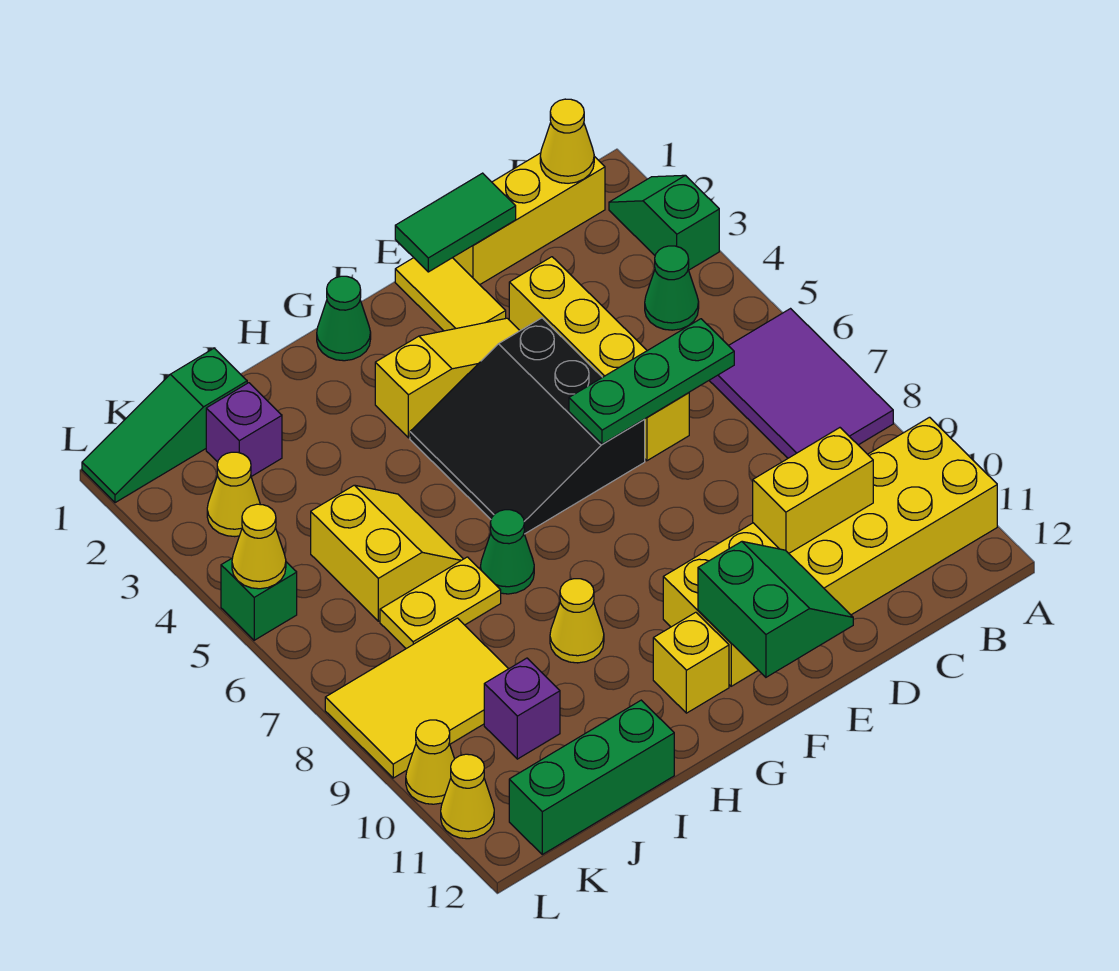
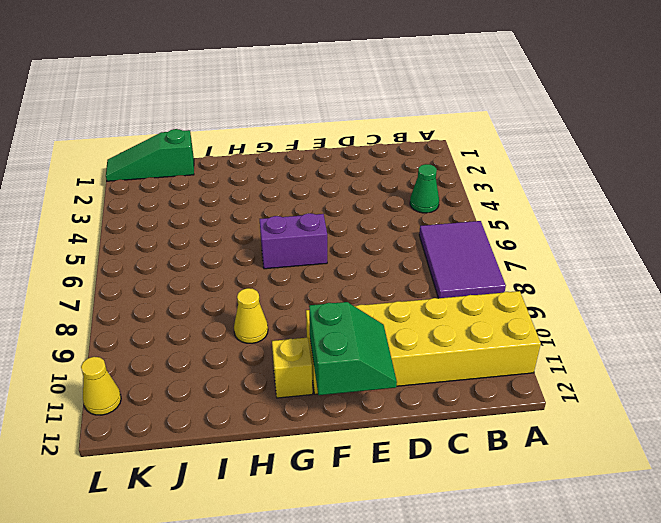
purple 1x2 brick [260,213,327,269] -> black 3x3 slope [410,318,645,534]
none -> green 1x2 slope [609,175,719,270]
none -> yellow 1x3 brick [453,153,605,285]
none -> yellow 1x4 brick [509,257,689,461]
none -> yellow 1x2 tile [395,258,506,331]

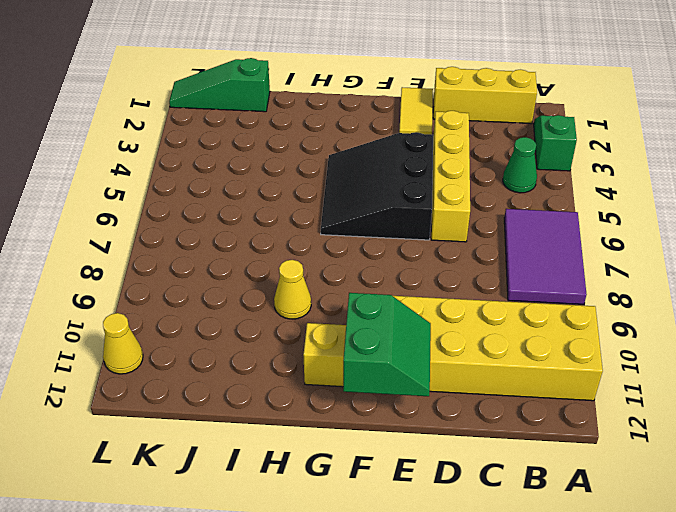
none -> yellow 1x3 slope [375,318,520,438]
none -> green 1x1 cone [317,276,371,361]
none -> green 1x1 cone [480,510,534,594]
none -> yellow 2x2 slope [311,485,463,621]

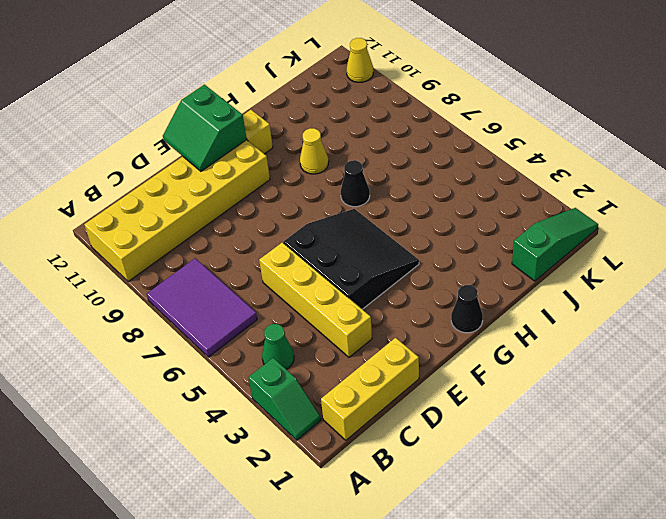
black 1x1 cone [451,285,483,333] -> green 1x1 cone [317,276,371,361]
black 1x1 cone [341,160,370,207] -> green 1x1 cone [480,510,534,594]
none -> yellow 1x2 tile [395,258,506,331]
none -> yellow 1x3 slope [375,318,520,438]
none -> yellow 2x2 slope [311,485,463,621]
none -> yellow 1x2 plate [380,557,501,649]

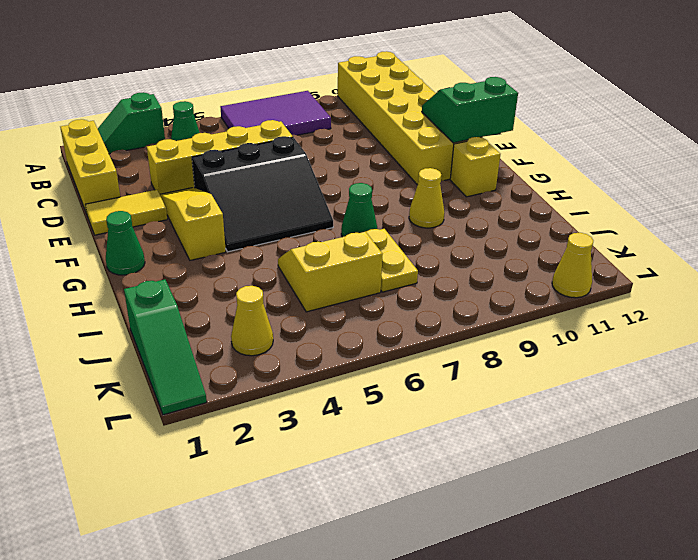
none -> green 1x3 brick [509,700,674,854]
none -> purple 1x1 brick [206,383,282,477]
none -> yellow 2x3 tile [325,618,508,778]
none -> purple 1x1 brick [484,658,560,759]

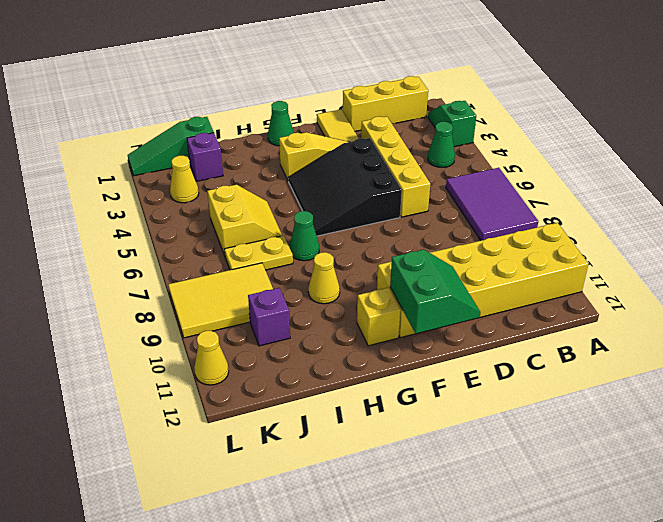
none -> green 1x3 brick [509,700,674,854]
none -> green 1x1 brick [221,559,297,640]
none -> yellow 1x1 cone [406,720,454,804]
none -> yellow 1x1 cone [540,99,594,183]

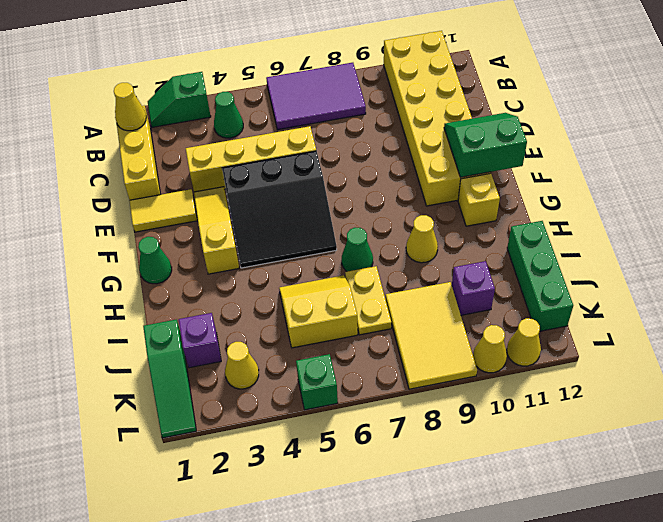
none -> green 1x3 plate [569,319,734,444]
none -> yellow 1x2 brick [753,428,873,553]
none -> green 1x2 tile [395,173,516,272]
none -> yellow 1x1 cone [232,504,286,589]

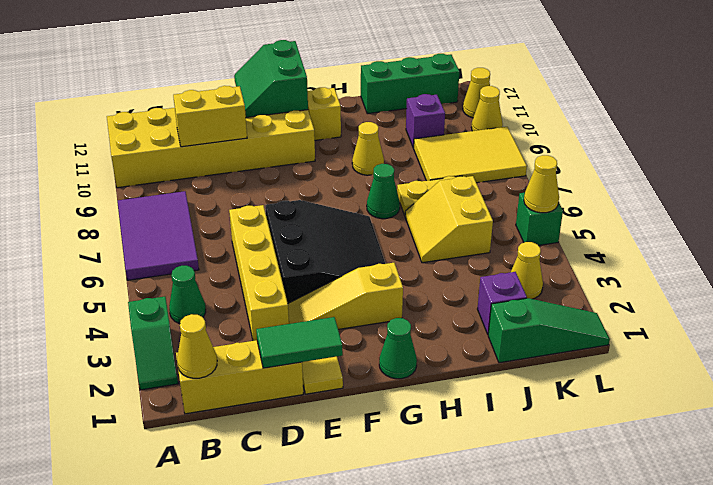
none -> green 1x3 plate [569,319,734,444]

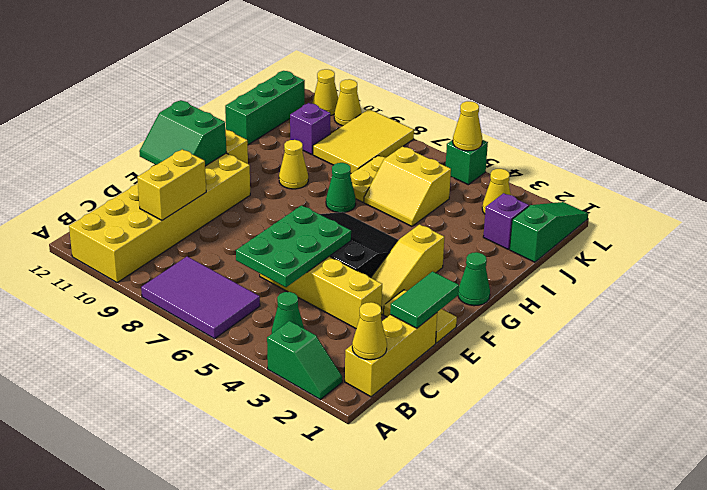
green 2x3 plate [236,205,351,287] -> green 1x3 plate [569,319,734,444]

